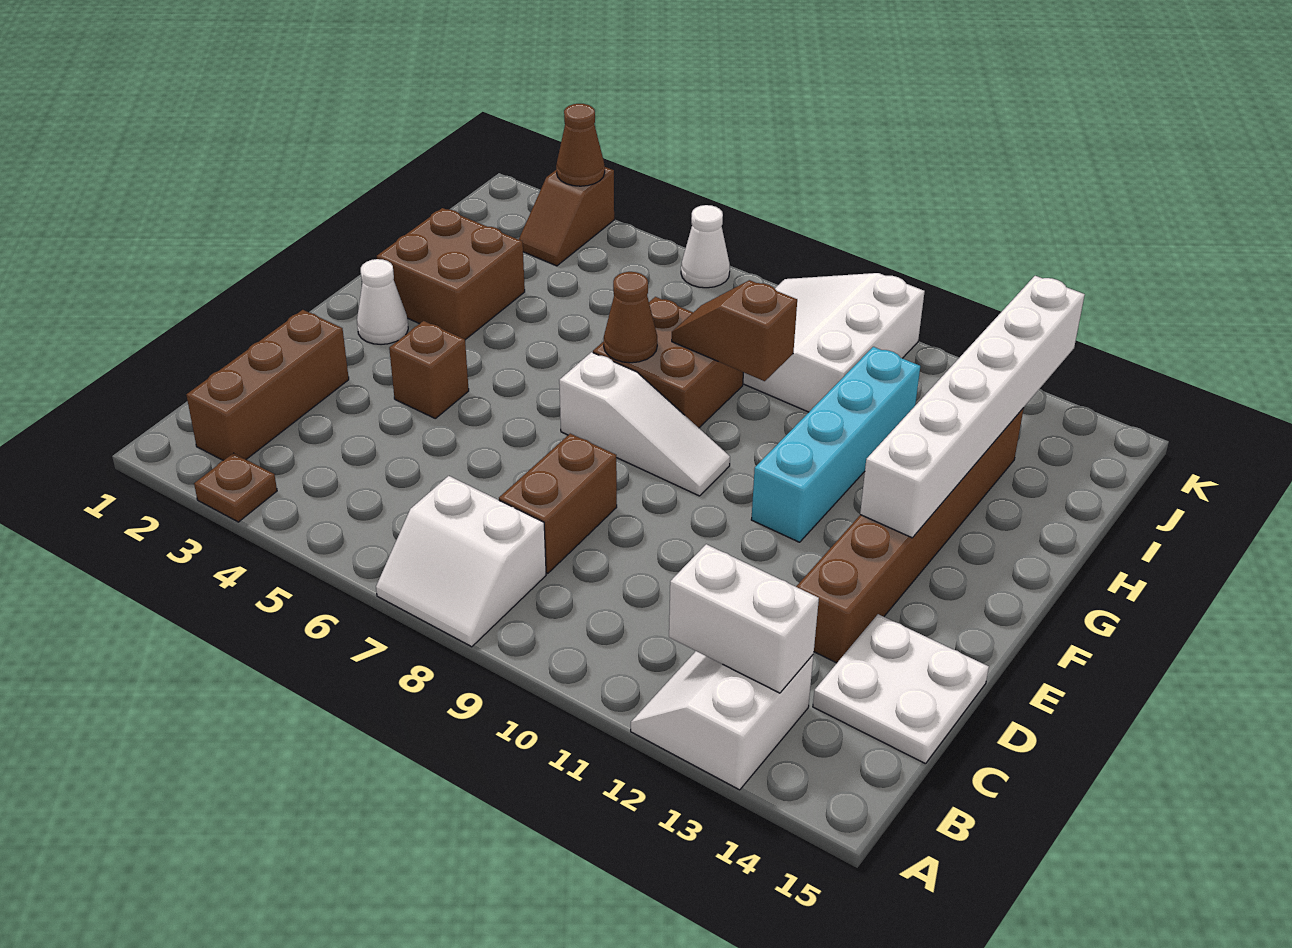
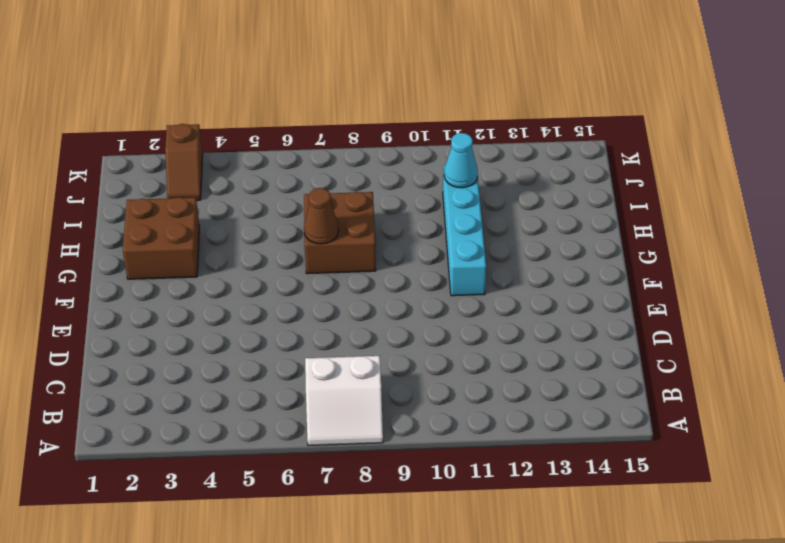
cyan 1x1 cone [444,133,478,188] -> none
none -> brown 1x1 plate [194,453,277,522]
none -> white 2x2 slope [631,651,813,790]
none -> brown 1x3 brick [187,310,349,460]

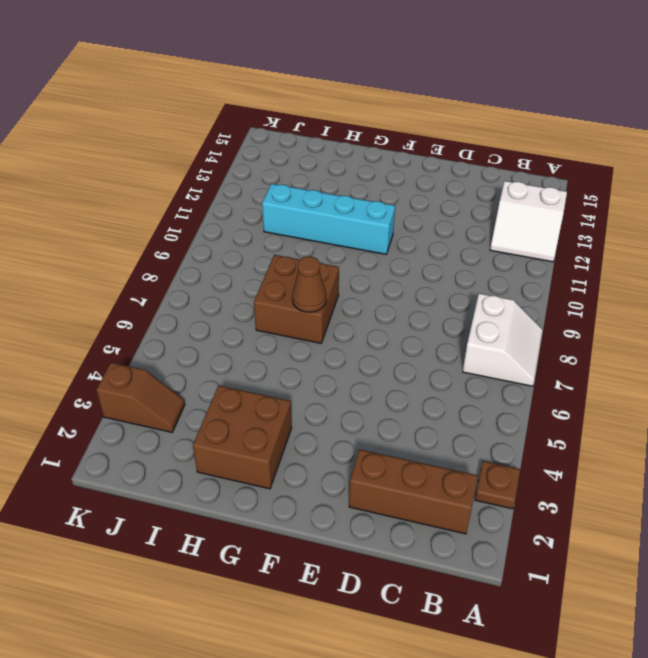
none -> brown 1x2 brick [499,434,617,573]
none -> white 2x2 plate [813,614,989,764]
none -> brown 1x6 brick [796,408,1024,663]

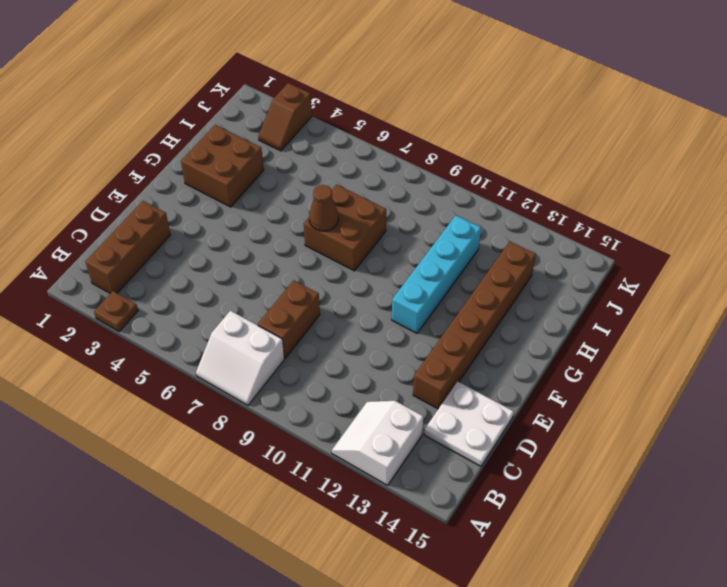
none -> brown 1x1 brick [389,321,469,418]
none -> white 1x1 cone [357,259,408,345]
none -> white 1x3 slope [559,352,730,496]

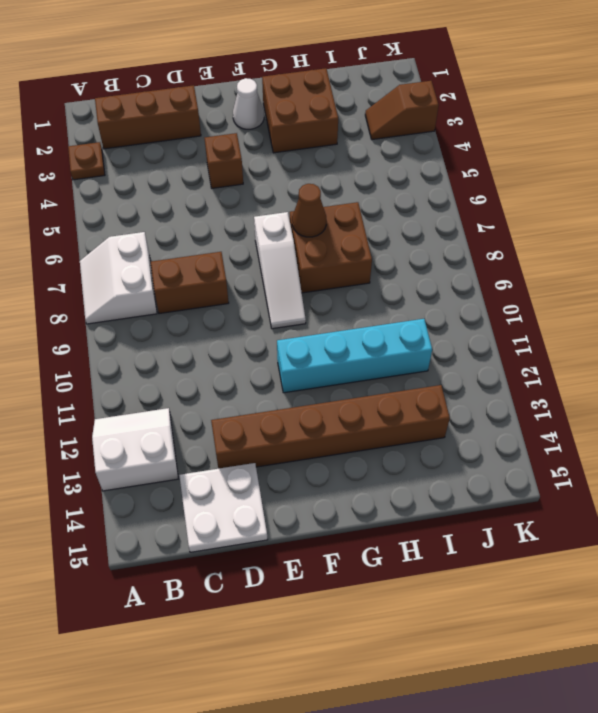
none -> white 3x3 slope [743,273,925,412]
none -> white 1x1 cone [681,205,730,288]
none -> white 1x2 brick [669,544,819,693]

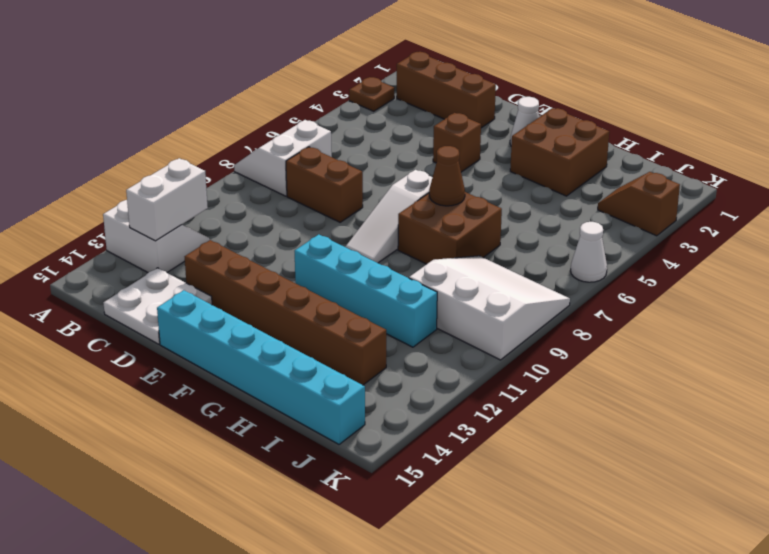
cyan 1x6 brick [157,290,365,444] -> none
none -> white 1x6 brick [860,276,1085,538]
none -> brown 1x2 slope [672,280,797,381]
none -> brown 1x1 cone [556,104,605,186]

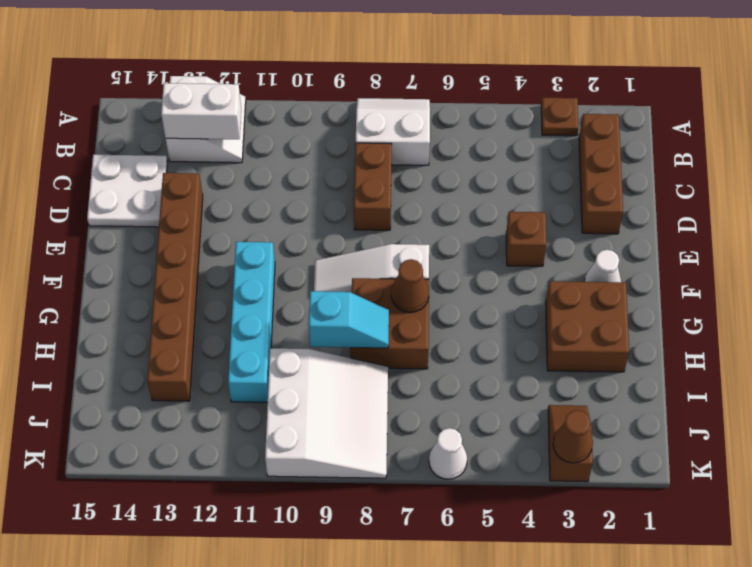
cyan 1x2 slope [309,291,389,348] -> brown 1x2 slope [672,280,797,381]
none -> white 1x6 brick [860,276,1085,538]

